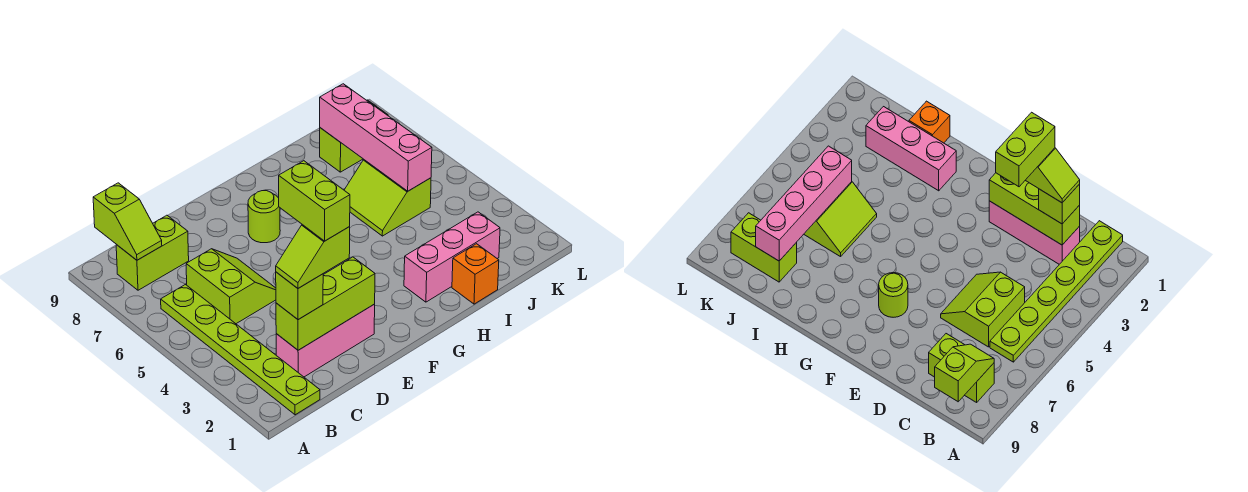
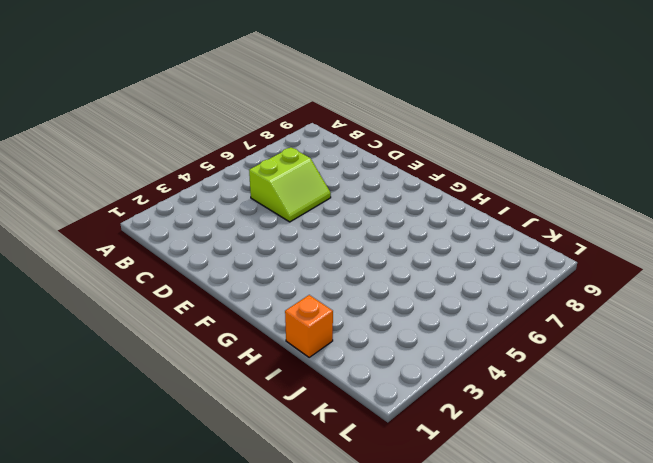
none -> lime 1x6 plate [161,285,320,415]
none -> lime 1x2 brick [116,215,189,290]
none -> pink 1x3 brick [276,304,375,377]

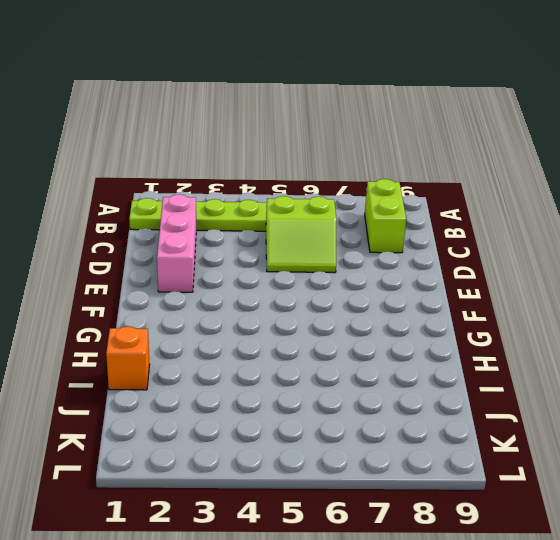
none -> lime 1x1 round brick [248,191,280,243]
none -> pink 1x3 brick [404,212,500,302]
none -> lime 2x2 slope [344,160,431,236]

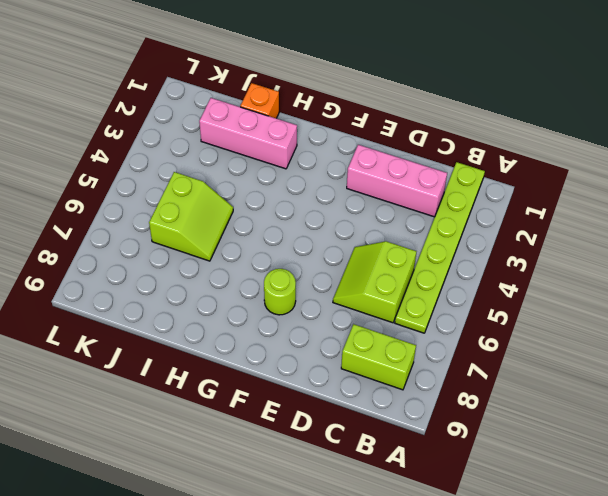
none -> lime 1x2 brick [320,100,388,172]
none -> lime 1x2 slope [93,183,162,260]
none -> lime 1x3 brick [276,257,375,350]

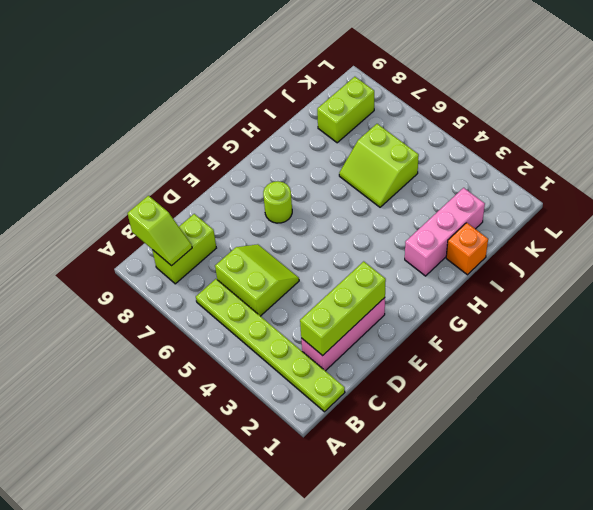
none -> pink 1x4 brick [320,84,432,191]
none -> lime 1x1 brick [276,272,323,320]
none -> lime 1x2 slope [276,225,350,288]

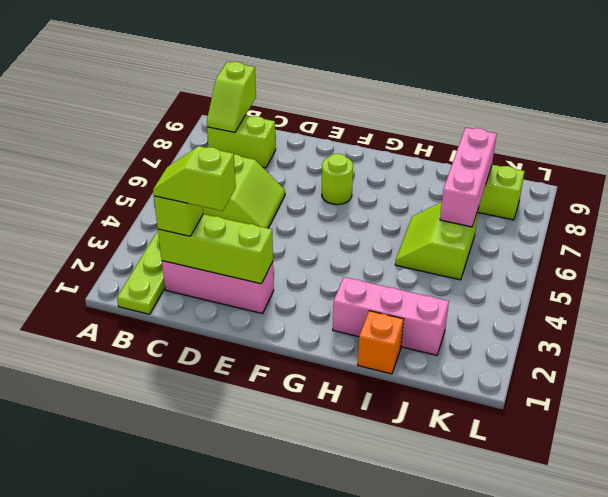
pink 1x3 brick [440,127,497,227] -> pink 1x4 brick [320,84,432,191]
none -> lime 1x2 brick [279,161,350,241]

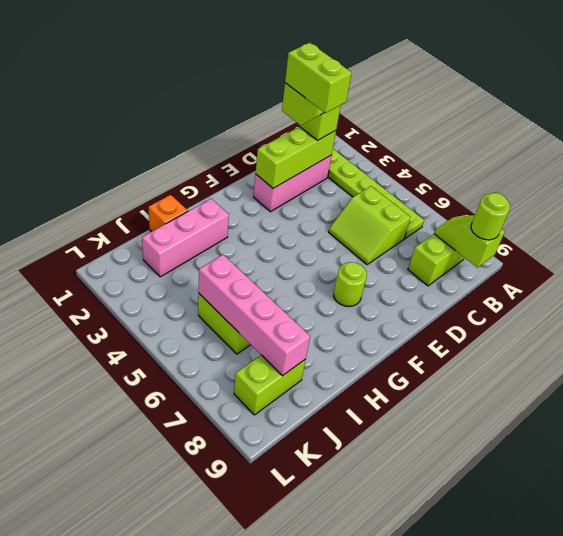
lime 1x1 round brick [471,193,510,240] -> none

